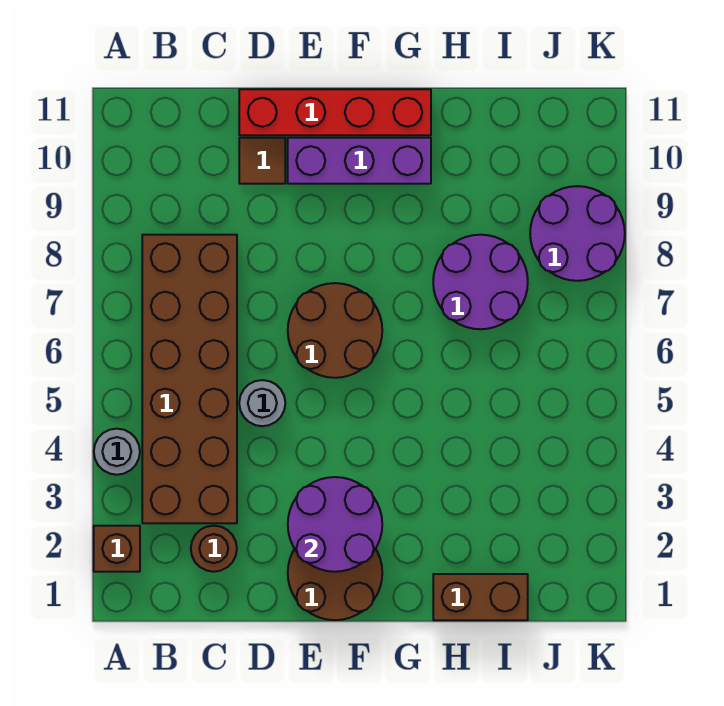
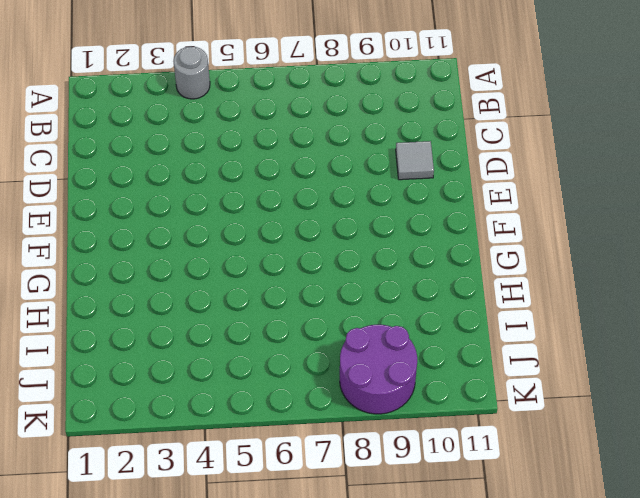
grey 1x1 tile [396,141,434,180] -> brown 1x1 tile [239,138,285,184]
none -> brown 1x1 brick [94,526,140,572]
none -> brown 2x6 brick [142,235,237,523]
none -> brown 1x1 round brick [191,526,237,572]

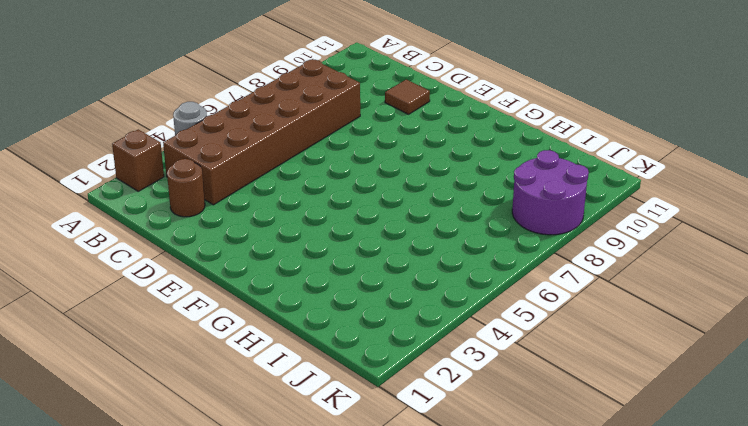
none -> grey 1x1 round brick [239,380,285,426]
none -> red 1x4 brick [239,89,431,135]
none -> brown 2x2 round brick [288,549,382,620]

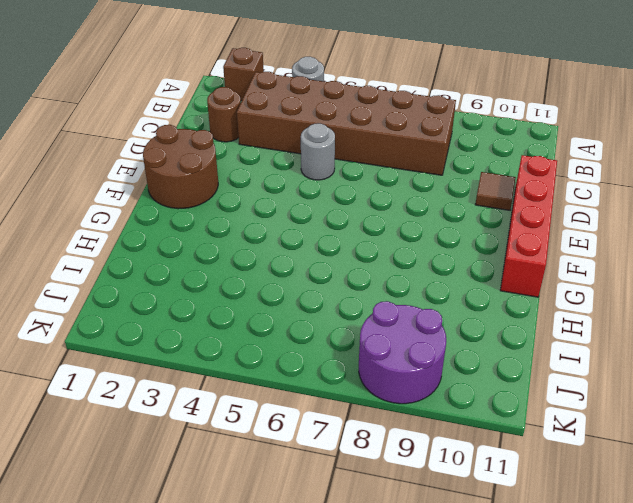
none -> brown 2x2 round brick [288,283,382,378]
none -> purple 1x3 brick [288,138,431,184]
none -> brown 1x2 brick [433,574,528,620]

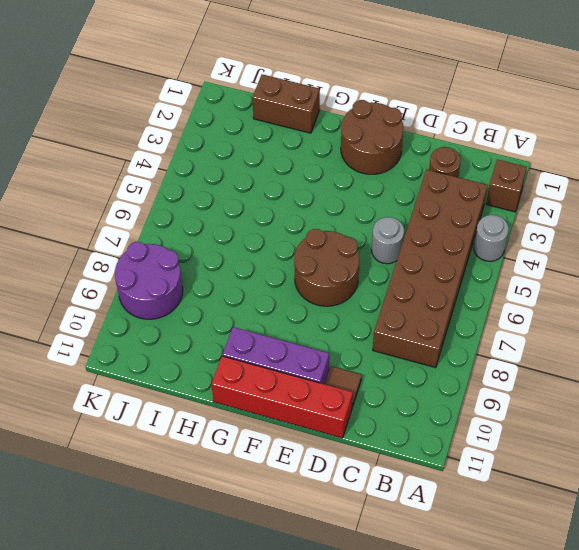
none -> purple 2x2 round brick [433,235,528,329]
none -> purple 2x2 round brick [288,477,382,572]

